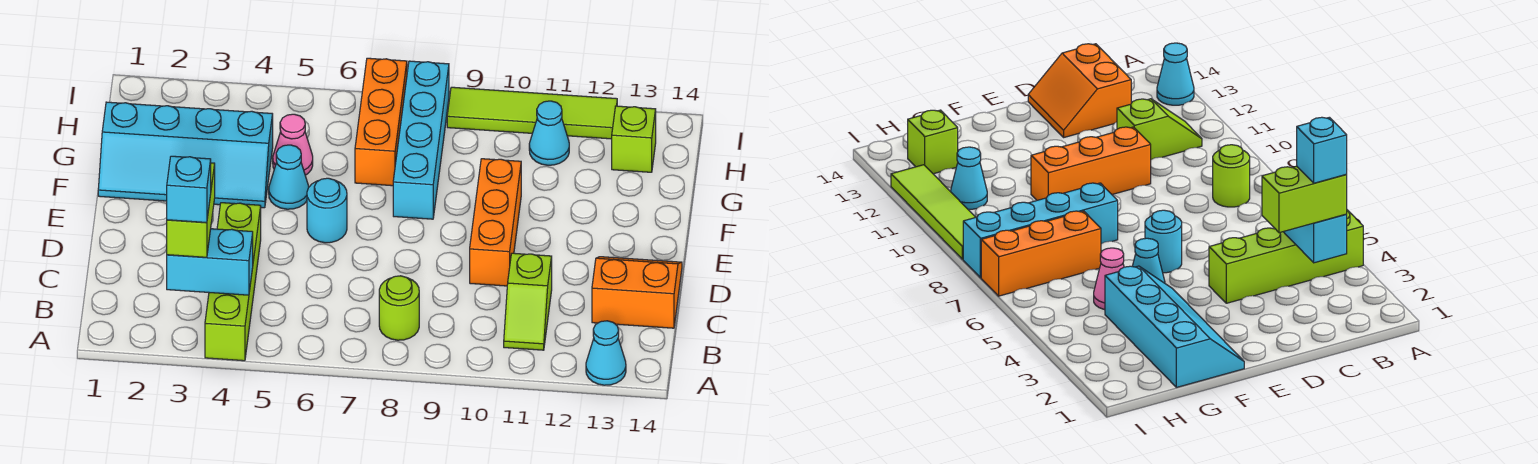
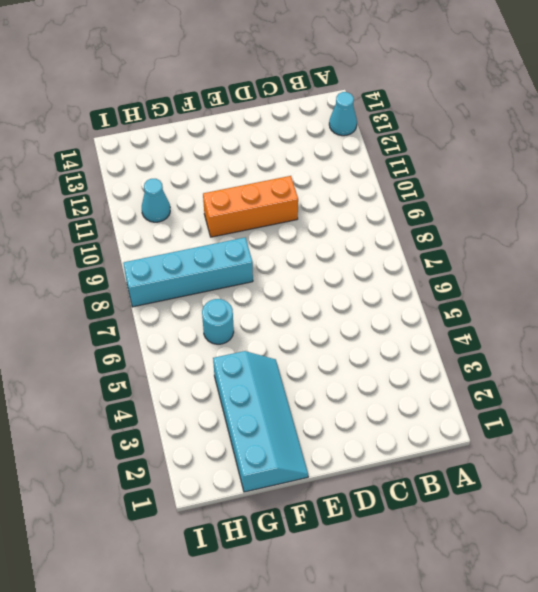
cyan 1x1 round brick [202,299,234,344] -> cyan 1x1 round brick moved to [307,178,347,243]
none -> lime 1x4 brick [205,203,261,361]
none -> lime 1x1 round brick [379,276,419,340]
none -> lime 1x2 slope [504,253,552,350]

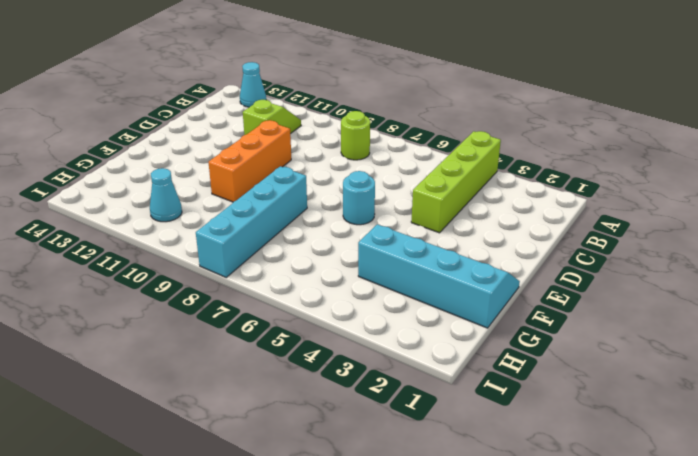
none -> orange 2x2 slope [592,257,682,328]
none -> cyan 1x1 cone [269,145,309,209]
none -> pink 1x1 cone [273,114,313,175]

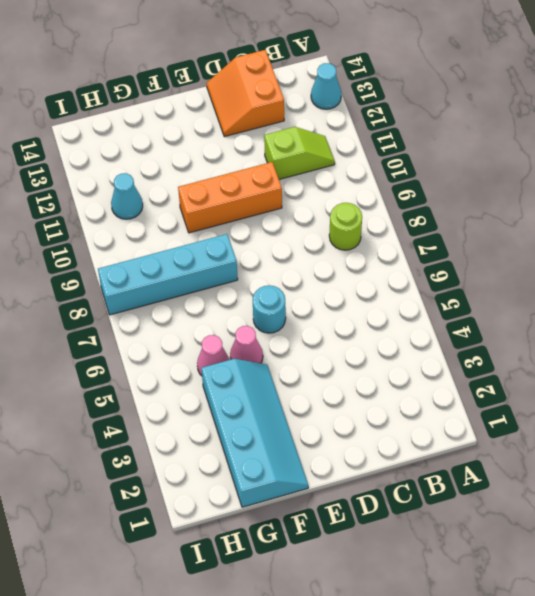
pink 1x1 cone [230,326,263,363] -> cyan 1x1 cone [269,145,309,209]
none -> lime 1x4 brick [205,203,261,361]
none -> orange 1x3 brick [355,58,407,186]
none -> lime 1x1 brick [612,106,656,172]

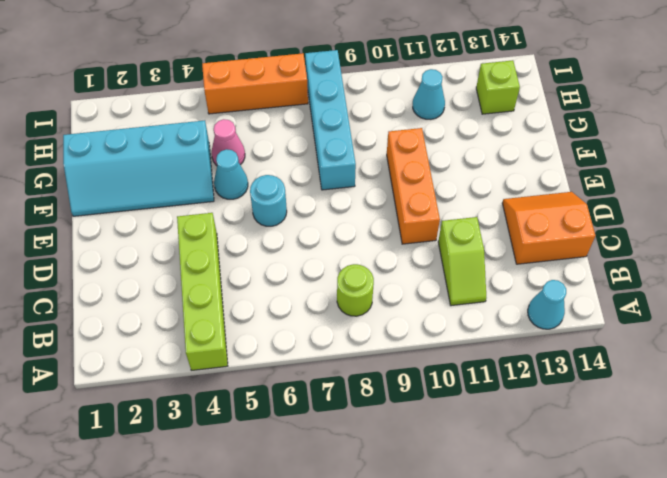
orange 1x3 brick [202,53,308,114] -> orange 1x3 brick turned to [355,58,407,186]
none -> lime 1x4 tile [447,87,617,139]
none -> cyan 1x2 brick [167,229,253,295]
none -> lime 1x2 brick [167,163,215,257]

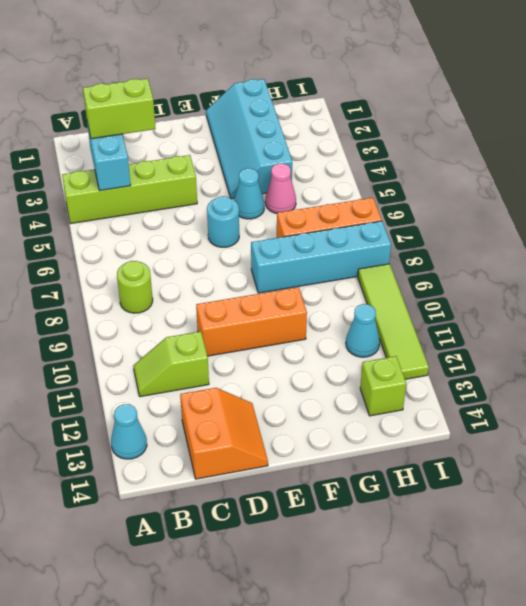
none -> cyan 1x1 brick [167,156,211,223]

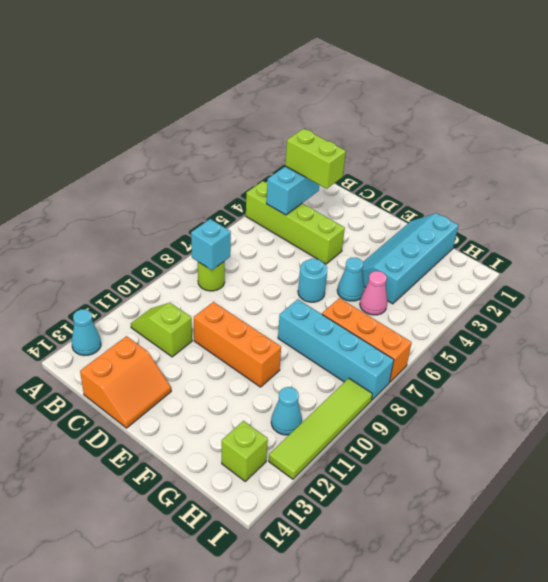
cyan 1x1 brick [191,219,231,270] -> cyan 1x1 brick moved to [167,156,211,223]

